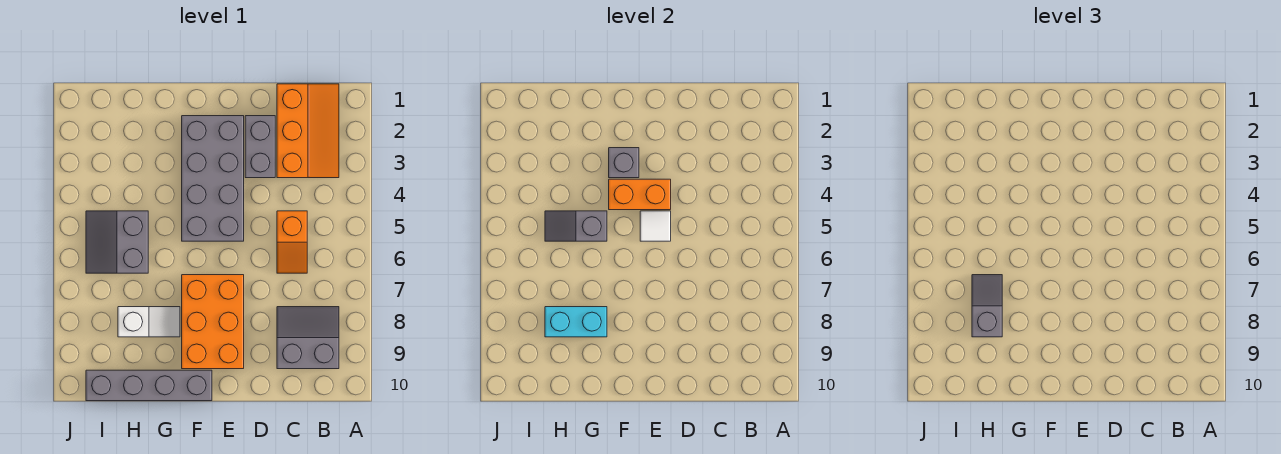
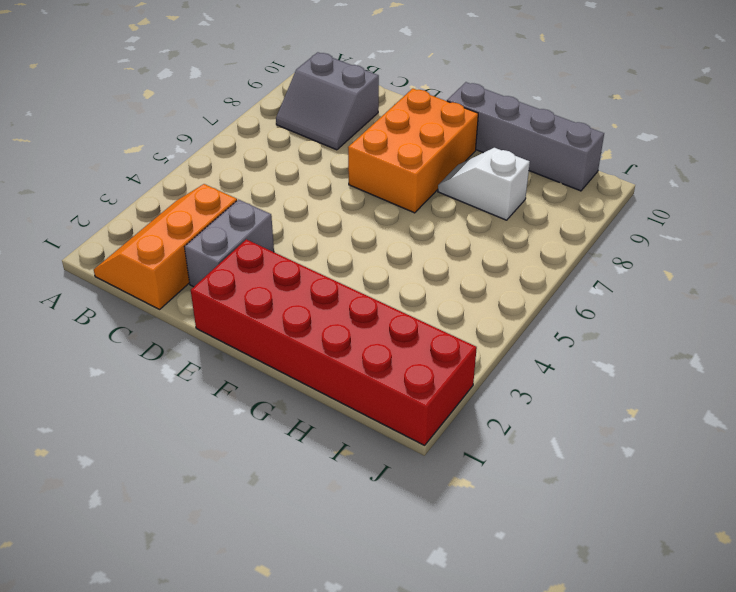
red 2x6 brick [191,239,477,445] -> grey 2x4 brick [182,116,244,241]
none -> orange 1x2 slope [277,211,307,273]
none -> grey 2x2 slope [86,211,148,273]
none -> orange 1x2 brick [609,179,671,210]

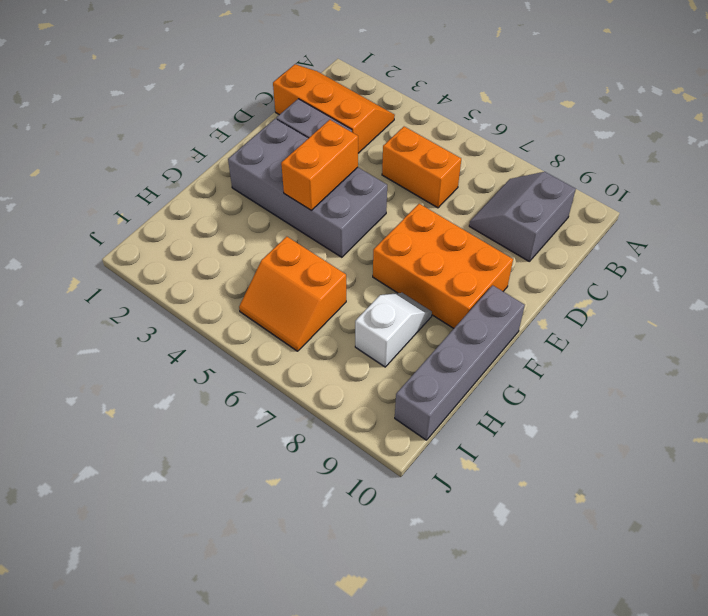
orange 1x2 brick [382,126,461,208] -> orange 1x2 slope [277,211,307,273]
orange 2x2 slope [239,237,346,351] -> grey 2x2 slope [86,211,148,273]
none -> white 1x1 tile [640,211,671,241]
none -> grey 1x1 brick [609,148,639,178]
none -> grey 1x2 slope [545,211,607,241]

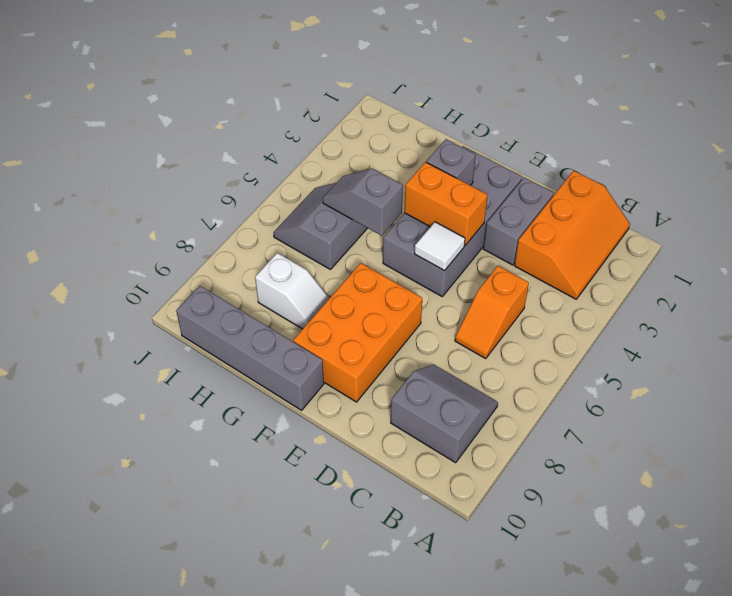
none -> cyan 1x2 brick [545,307,607,337]
none -> grey 1x2 slope [972,275,1002,337]

